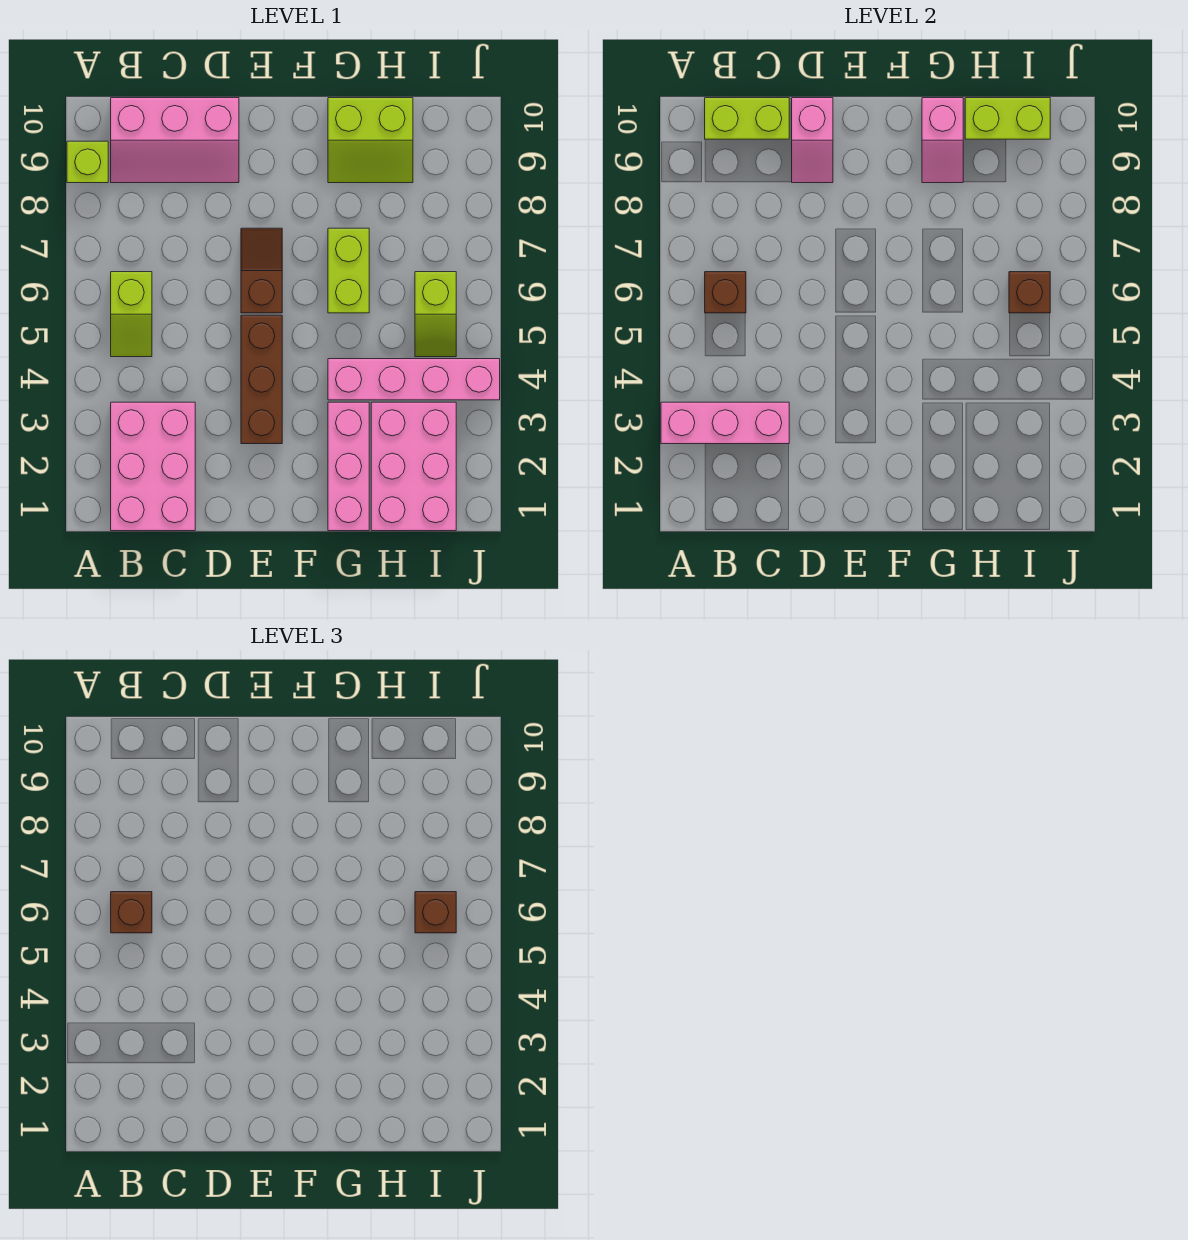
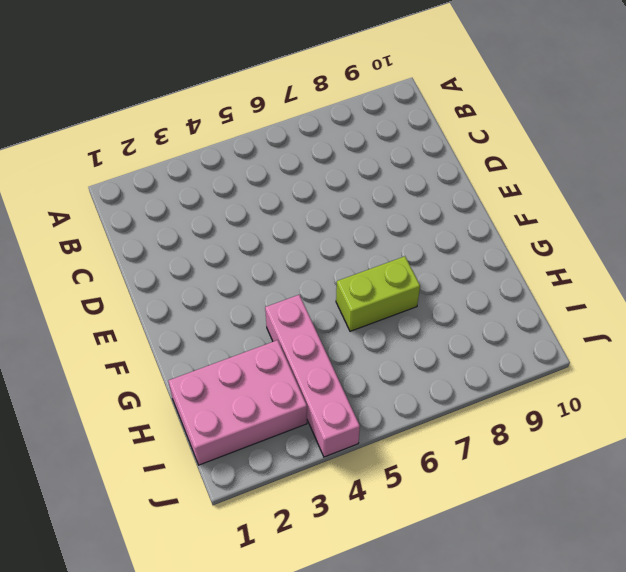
none -> lime 1x1 brick [67,141,108,183]
none -> pink 2x3 brick [111,402,195,531]
none -> lime 1x2 slope [111,272,152,357]

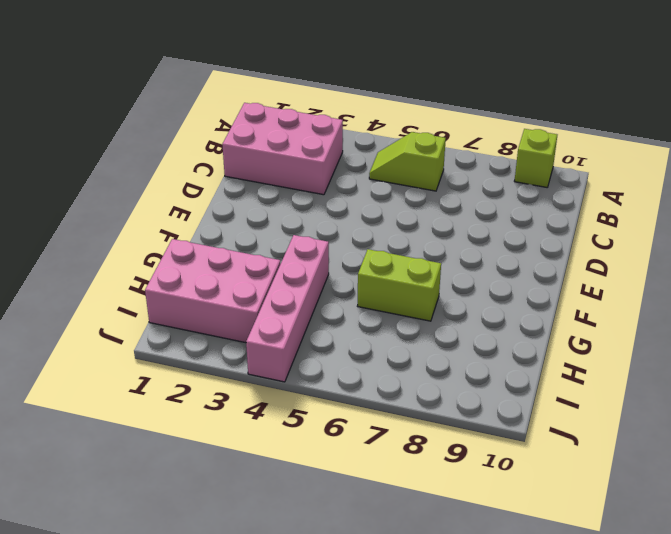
none -> pink 2x3 slope [111,98,239,183]
none -> brown 1x3 brick [241,315,282,444]
none -> brown 1x2 slope [241,228,282,313]

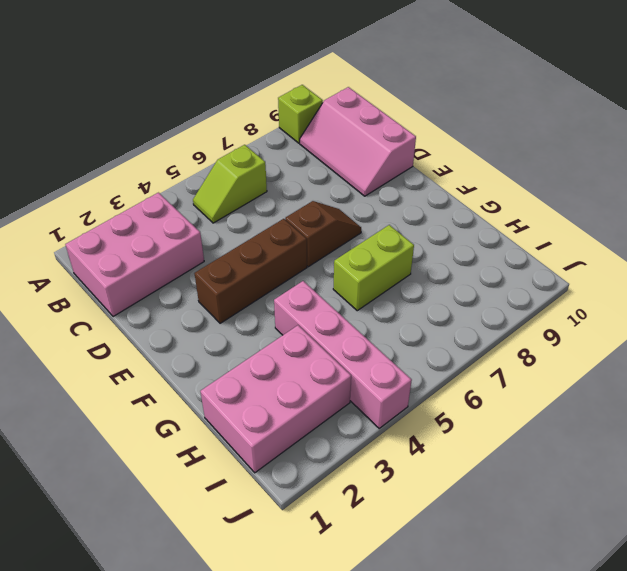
none -> pink 1x3 brick [328,402,369,531]
none -> lime 2x2 slope [328,98,413,183]
none -> lime 1x2 slope [415,272,456,357]

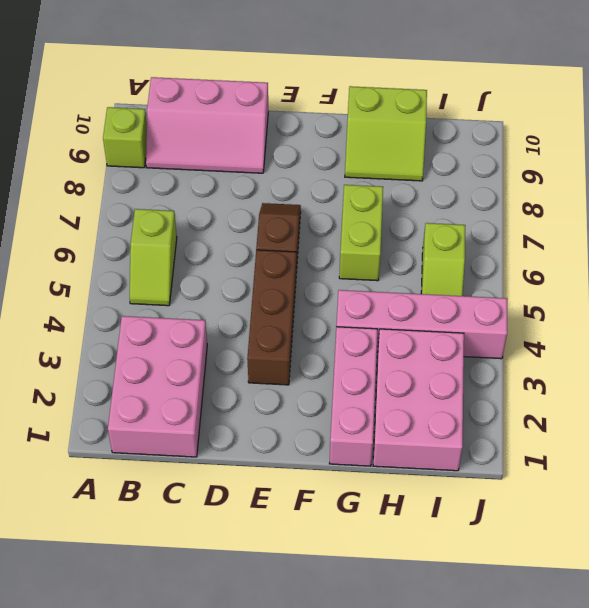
none -> pink 1x3 brick [661,402,789,444]
none -> brown 1x1 brick [705,272,746,313]
none -> lime 1x2 brick [705,98,789,139]

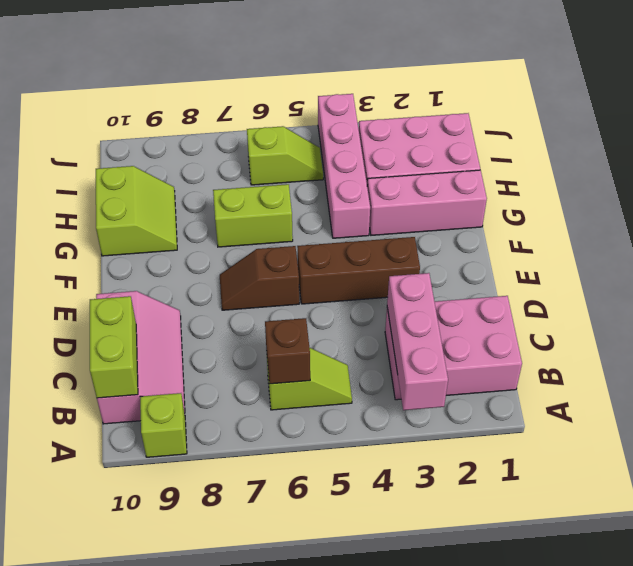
none -> pink 1x2 slope [792,98,833,183]
none -> pink 1x2 slope [922,98,963,183]
none -> lime 1x2 brick [965,98,1050,139]

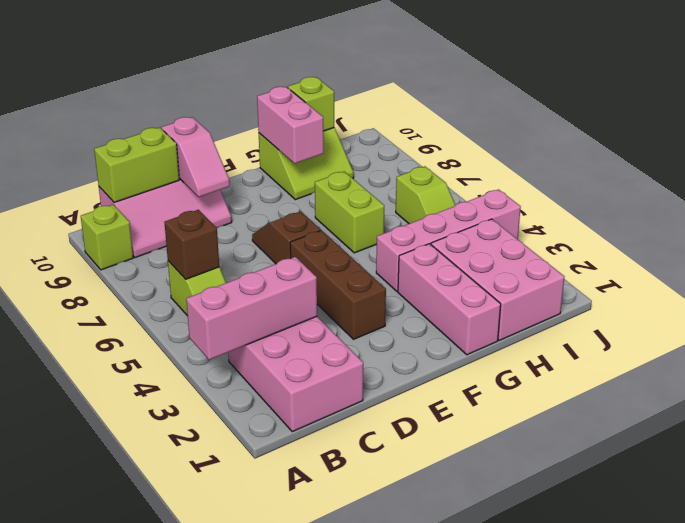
pink 1x2 brick [257,87,324,164] -> pink 1x2 slope [922,98,963,183]
lime 1x1 brick [288,77,334,131] -> lime 1x2 brick [965,98,1050,139]
none -> brown 1x1 brick [1009,272,1050,313]
none -> brown 1x1 brick [111,892,152,933]
none -> brown 1x1 brick [415,892,456,933]

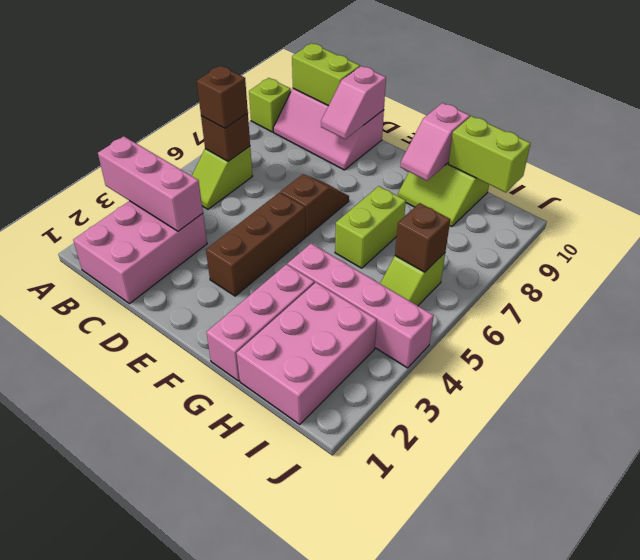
none -> brown 1x1 brick [415,892,456,933]

